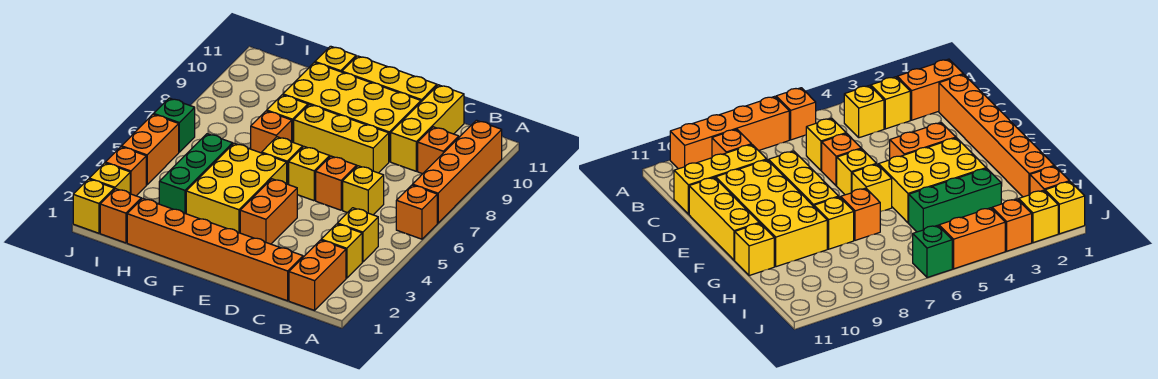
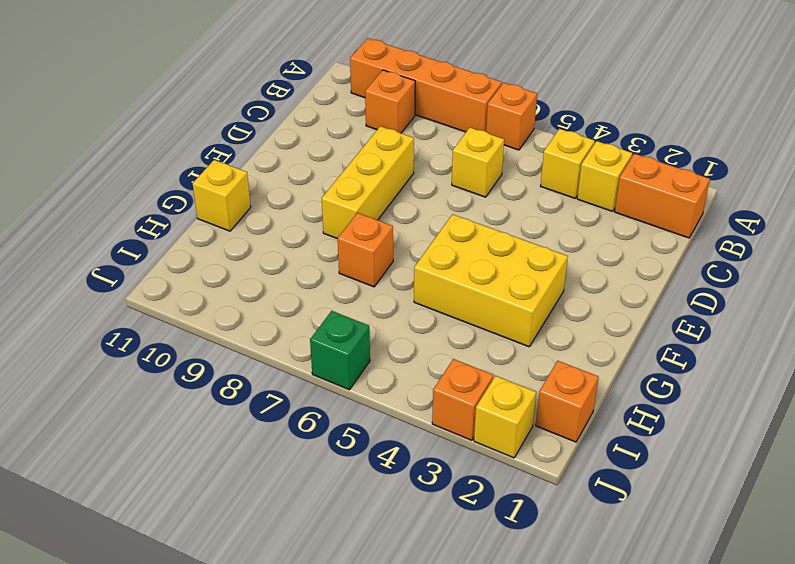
none -> orange 1x6 brick [127,198,303,301]
none -> yellow 1x3 brick [391,85,464,171]
none -> orange 1x1 brick [316,156,357,210]

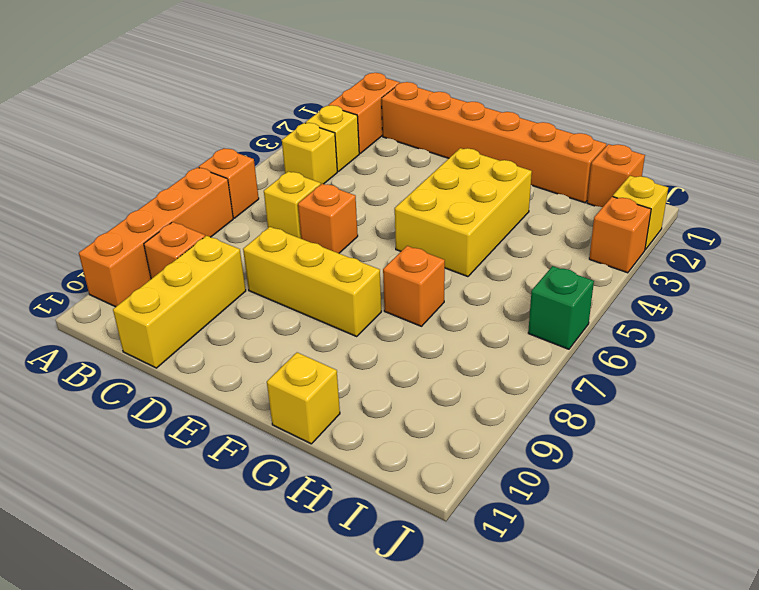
none -> yellow 2x4 brick [283,62,421,162]
none -> yellow 1x3 brick [342,56,437,102]
none -> orange 1x2 brick [240,179,297,244]

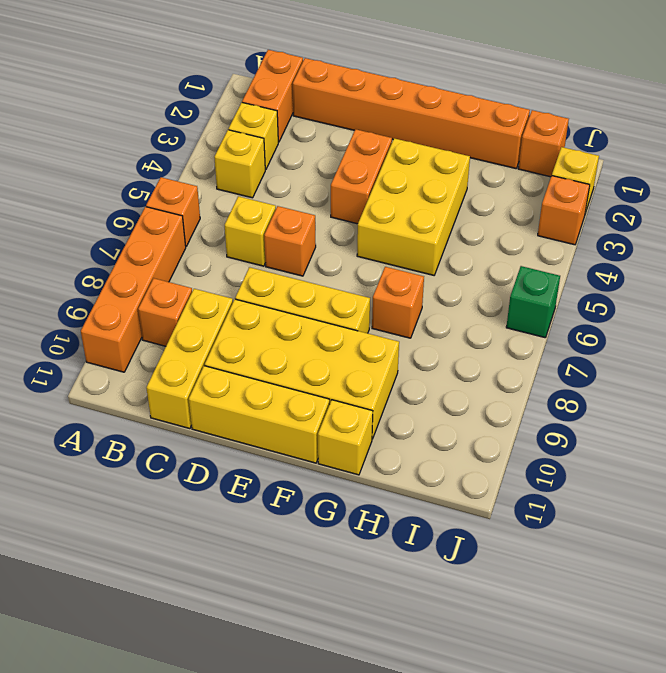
none -> yellow 1x1 brick [289,147,330,201]
none -> yellow 1x1 brick [262,137,303,185]
none -> yellow 1x1 brick [267,95,308,142]

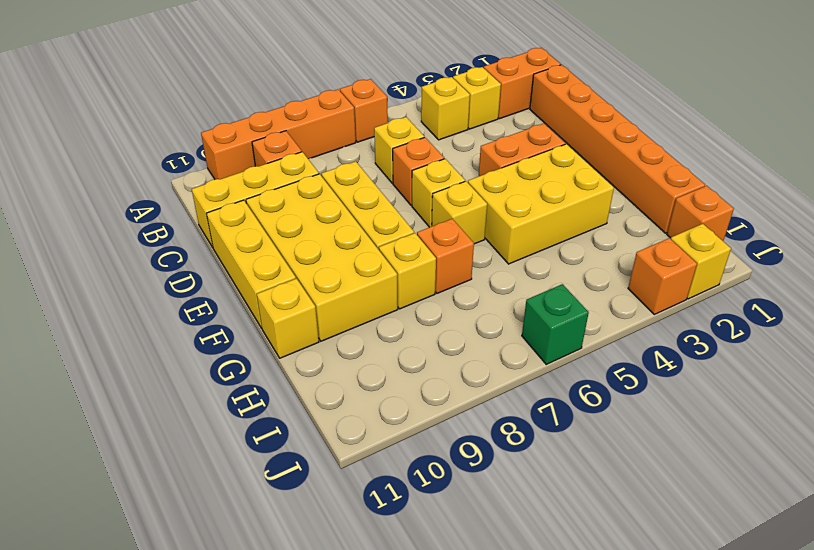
none -> green 1x3 brick [159,134,233,214]
none -> yellow 1x1 brick [73,179,114,233]
none -> orange 1x2 brick [122,114,179,185]

